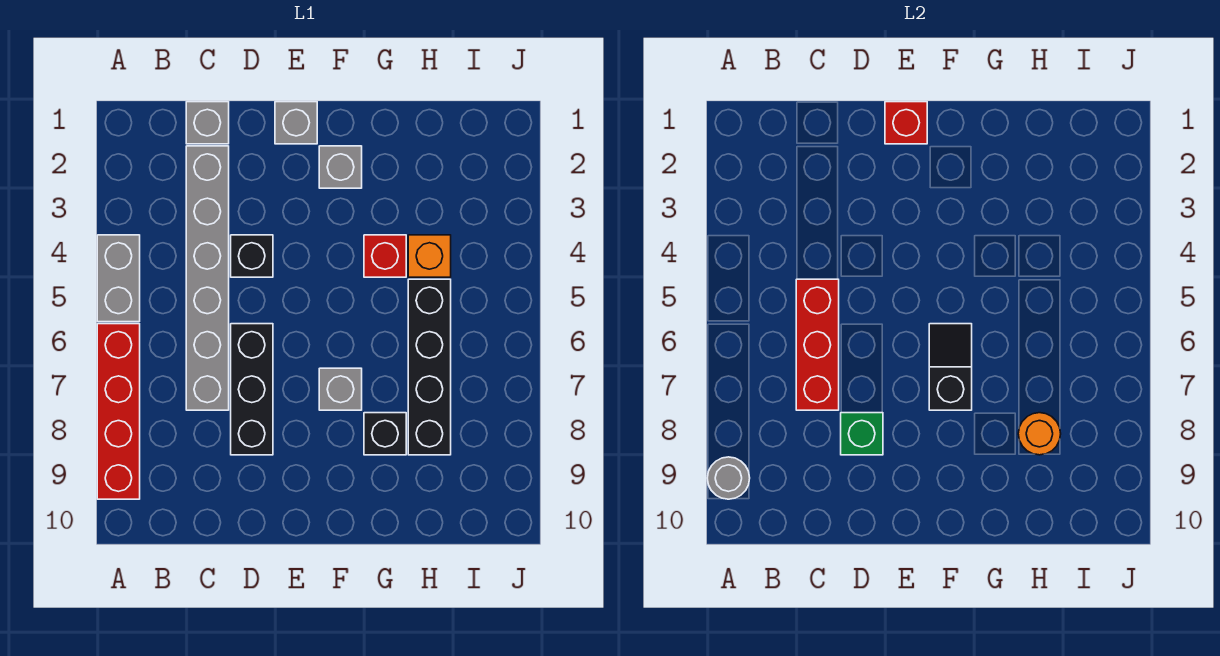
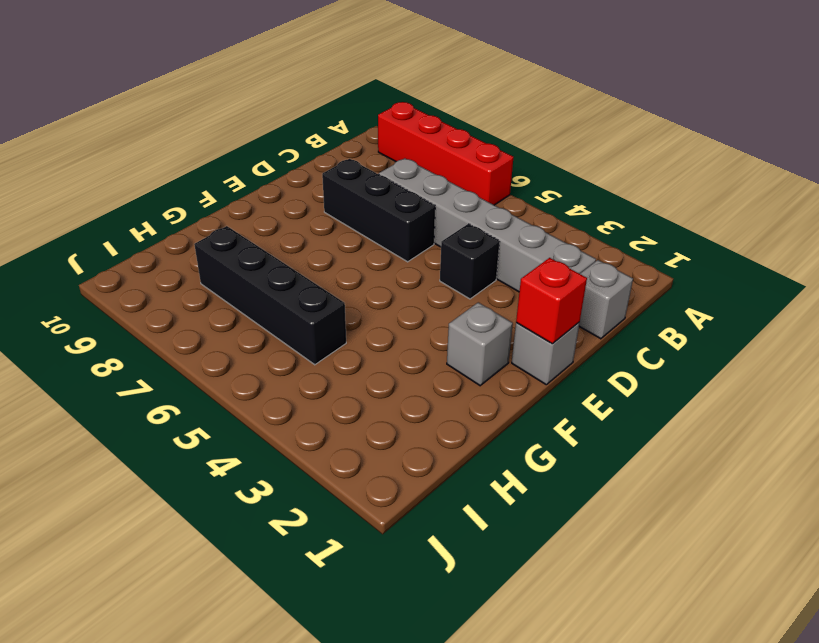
none -> grey 1x2 brick [97,235,140,322]
none -> grey 1x1 brick [319,368,362,410]
none -> red 1x1 brick [364,235,406,277]

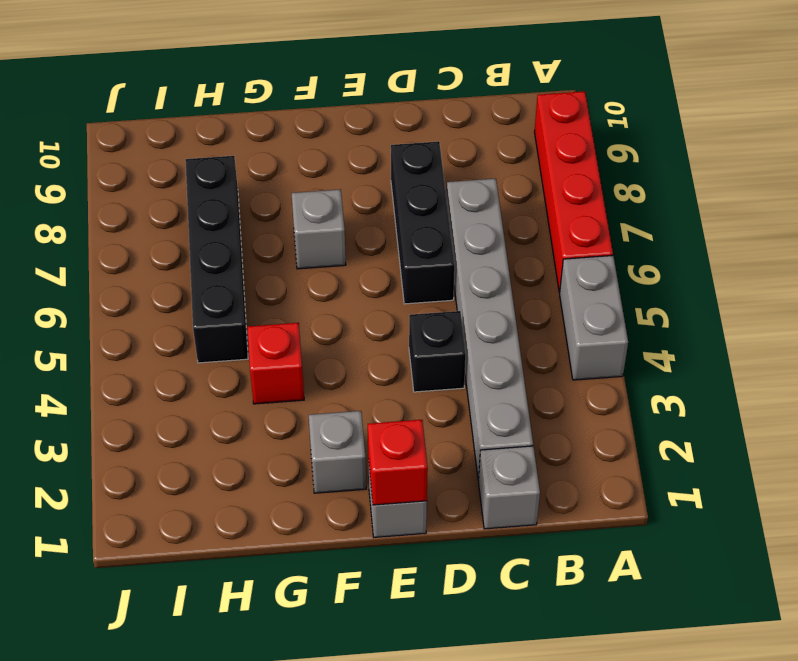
none -> black 1x1 brick [364,413,406,455]
none -> orange 1x1 brick [408,235,451,277]
none -> grey 1x1 round brick [707,457,750,499]

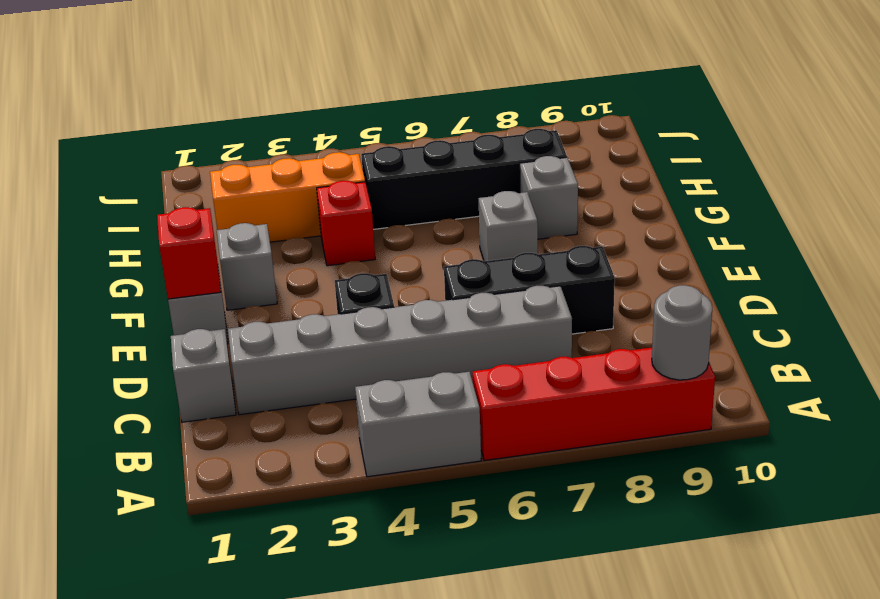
grey 1x1 brick [520,156,578,239] -> black 1x1 brick [364,413,406,455]
orange 1x3 brick [210,152,365,242] -> orange 1x1 brick [408,235,451,277]
none -> red 1x3 brick [796,279,839,410]
none -> green 1x1 brick [841,413,883,455]
none -> black 1x2 slope [929,324,972,410]

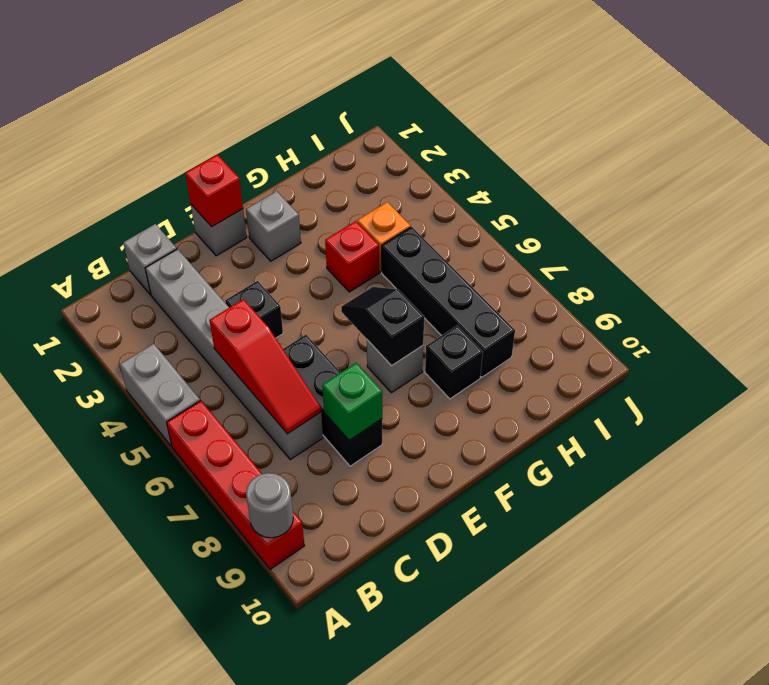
red 1x3 slope [209,299,321,434] -> red 1x3 brick [796,279,839,410]
none -> orange 1x1 round brick [1018,413,1061,455]

